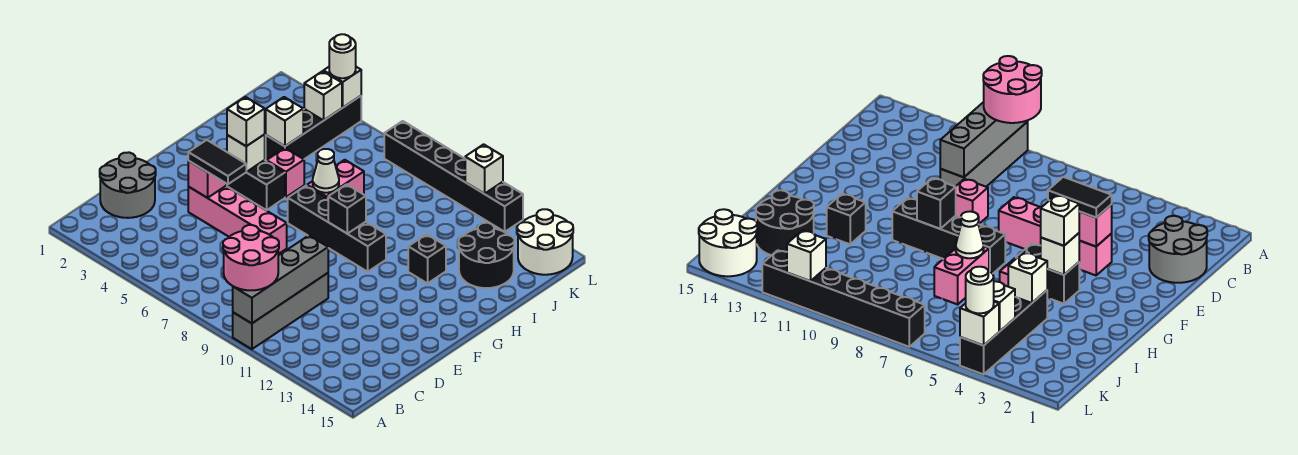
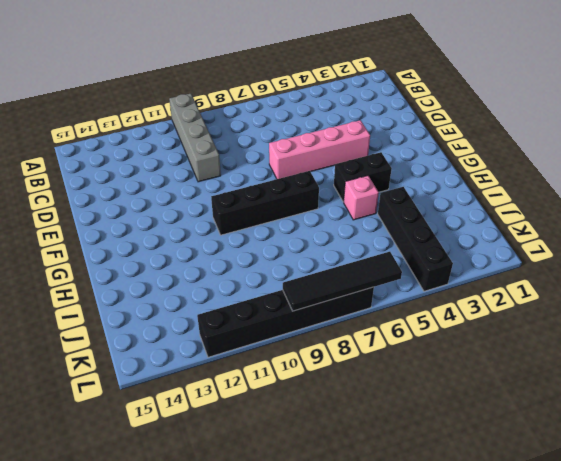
black 1x4 tile [283,252,402,311] -> none
none -> grey 2x2 round brick [100,152,156,218]
none -> pink 1x1 brick [956,179,988,224]
none -> pink 1x2 brick [307,160,364,198]

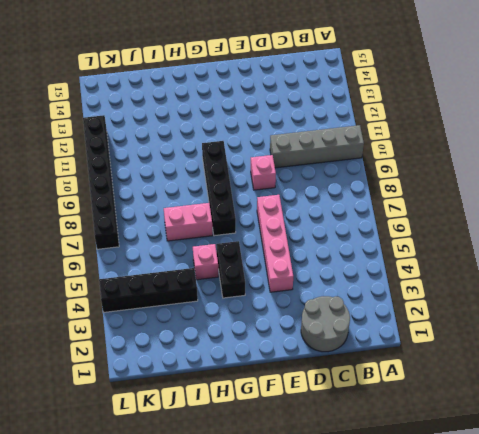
none -> black 1x1 brick [408,234,446,283]
none -> black 2x2 round brick [458,223,514,288]
none -> white 2x2 round brick [517,209,573,275]

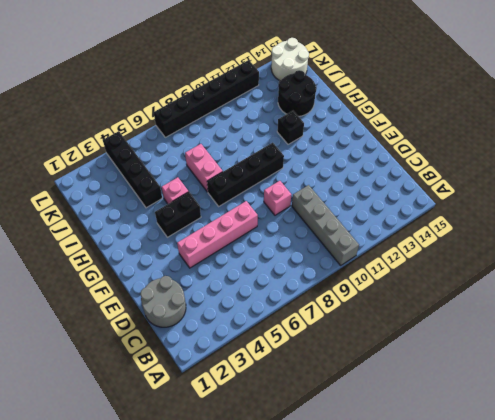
none -> grey 1x4 brick [233,235,328,323]
none -> pink 1x1 brick [188,161,226,198]
none -> white 1x1 brick [227,134,265,172]

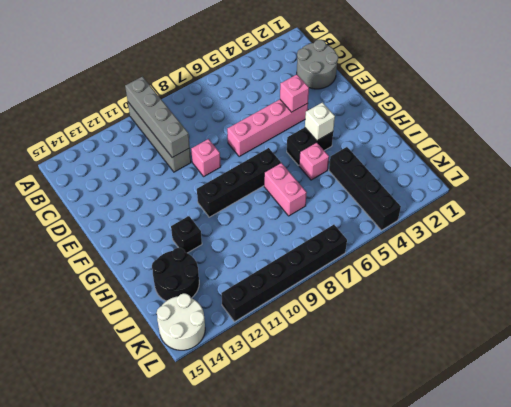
none -> black 1x1 brick [328,184,366,234]
none -> white 1x1 cone [313,149,339,193]
none -> white 1x1 brick [266,97,303,146]

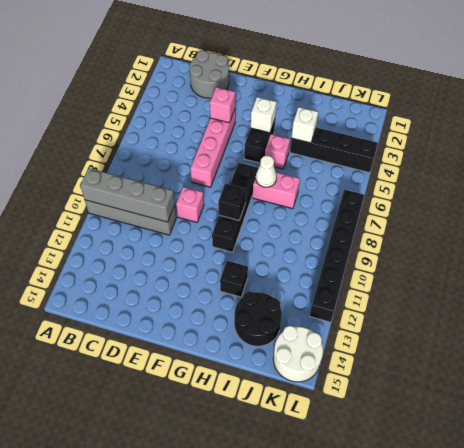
none -> white 1x1 brick [304,71,342,120]
none -> white 1x1 brick [324,67,361,107]
none -> white 1x1 brick [465,144,503,194]

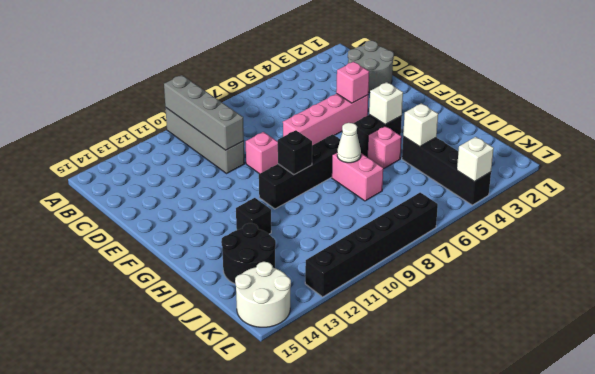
none -> white 1x1 brick [304,71,342,120]
none -> white 1x1 brick [465,144,503,194]
none -> pink 2x2 round brick [223,225,279,290]

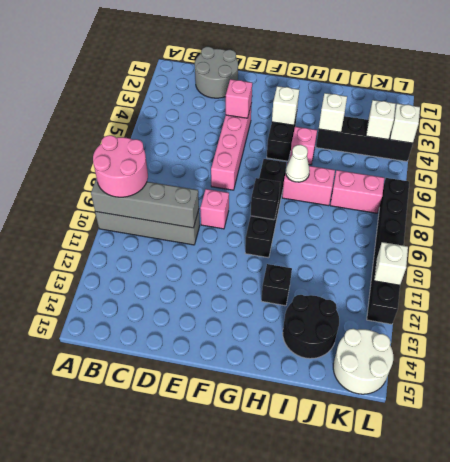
pink 1x2 brick [330,170,384,213] -> none
none -> black 1x2 tile [188,140,246,184]
none -> white 1x1 brick [227,97,265,146]
none -> white 1x1 round brick [329,34,356,78]

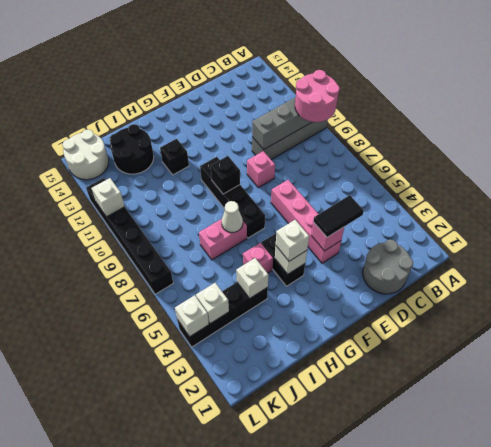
black 1x2 tile [313,195,364,237] -> black 1x2 tile turned to [188,140,246,184]
none -> white 1x1 round brick [329,34,356,78]

